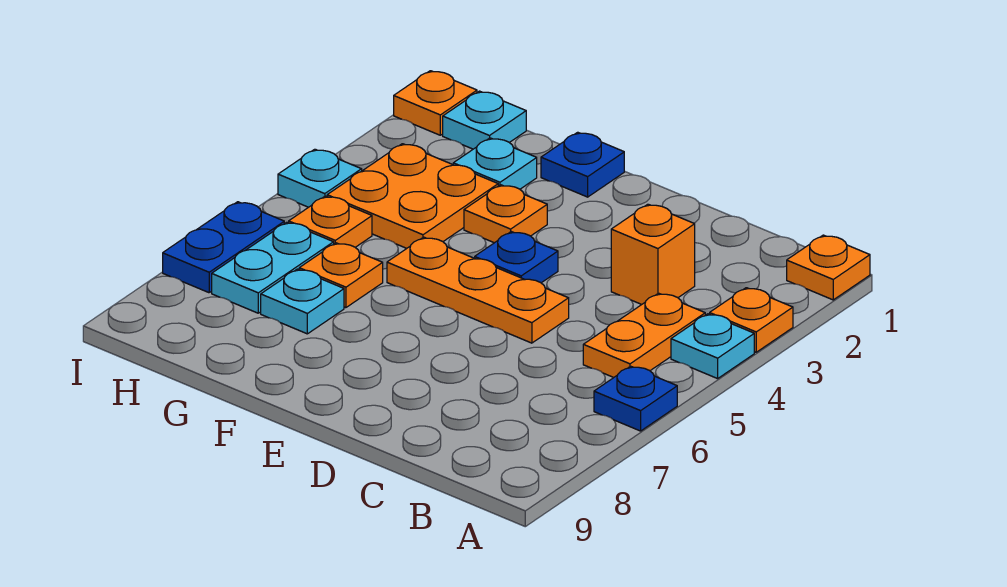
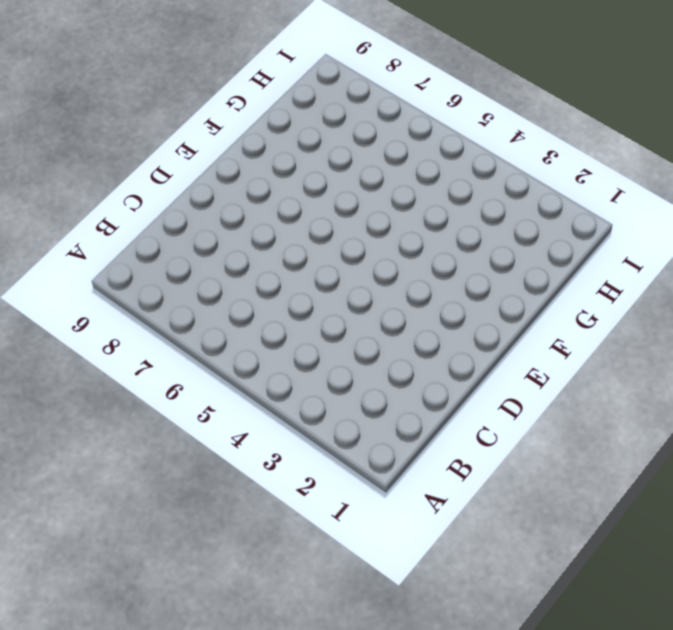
none -> orange 1x1 plate [787,235,870,300]
none -> orange 1x1 plate [710,288,793,352]
none -> cyan 1x1 plate [671,314,754,379]

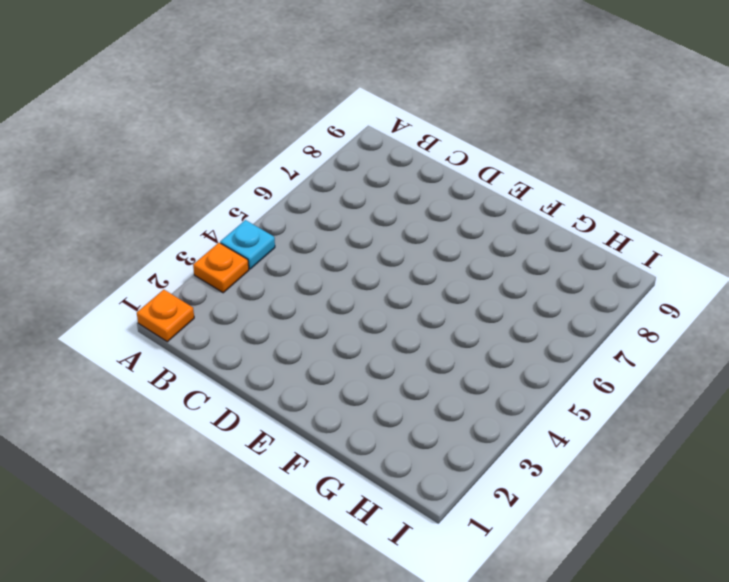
none -> blue 1x1 plate [594,366,677,431]
none -> orange 1x2 plate [583,293,705,378]
none -> orange 1x1 brick [611,204,695,305]

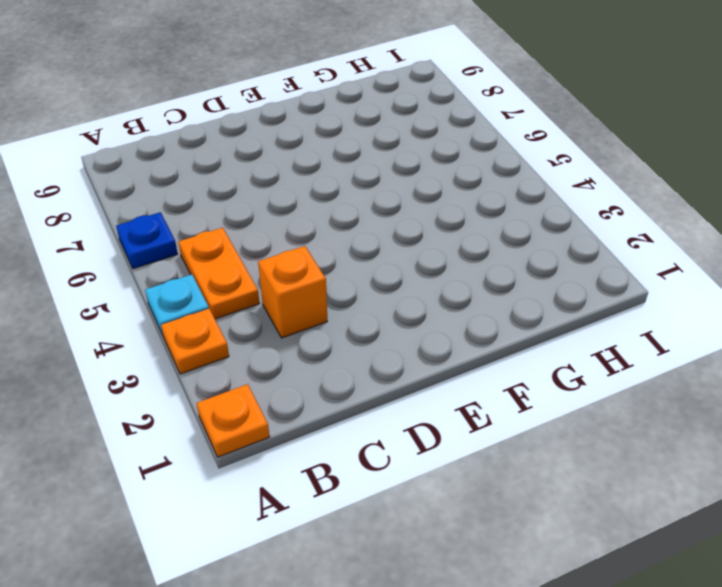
none -> orange 1x3 plate [387,237,569,343]
none -> blue 1x1 plate [475,232,558,283]
none -> blue 1x1 plate [541,132,624,197]

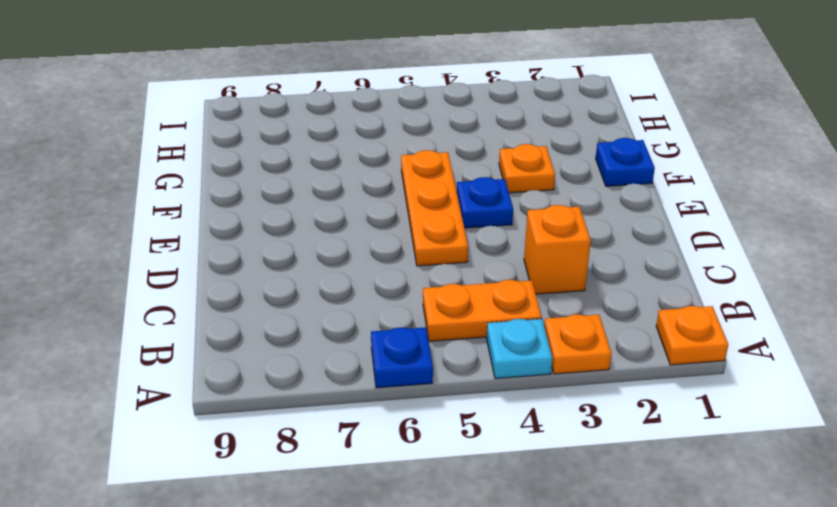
none -> cyan 1x1 plate [453,138,537,189]
none -> orange 2x2 plate [327,144,498,248]
none -> orange 1x1 plate [299,243,383,308]

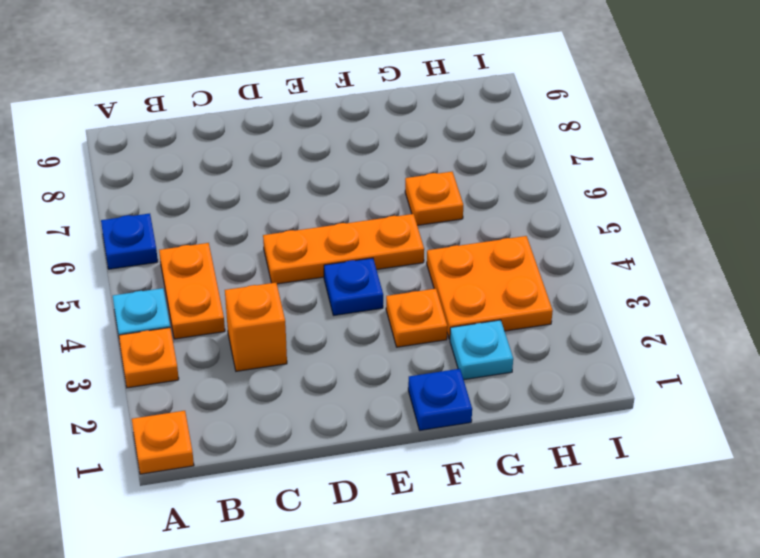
none -> cyan 1x1 plate [261,269,344,334]
none -> cyan 1x1 plate [443,91,526,149]
none -> orange 1x1 plate [289,196,372,247]

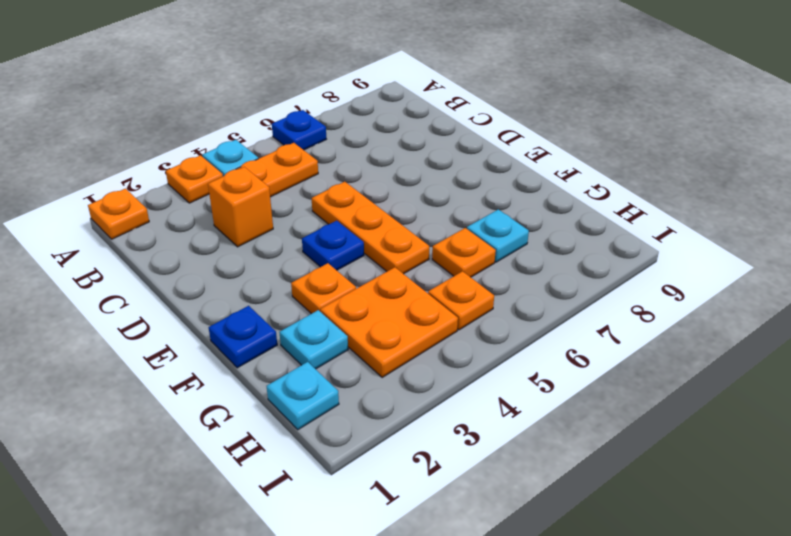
none -> cyan 1x2 plate [212,222,334,313]
none -> orange 1x1 plate [394,71,477,135]
none -> cyan 1x1 plate [278,149,362,207]

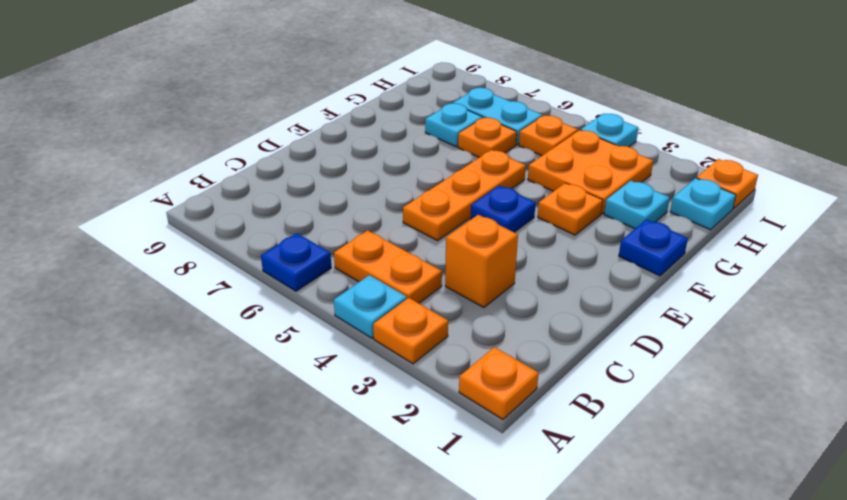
none -> blue 1x2 plate [163,202,284,293]

